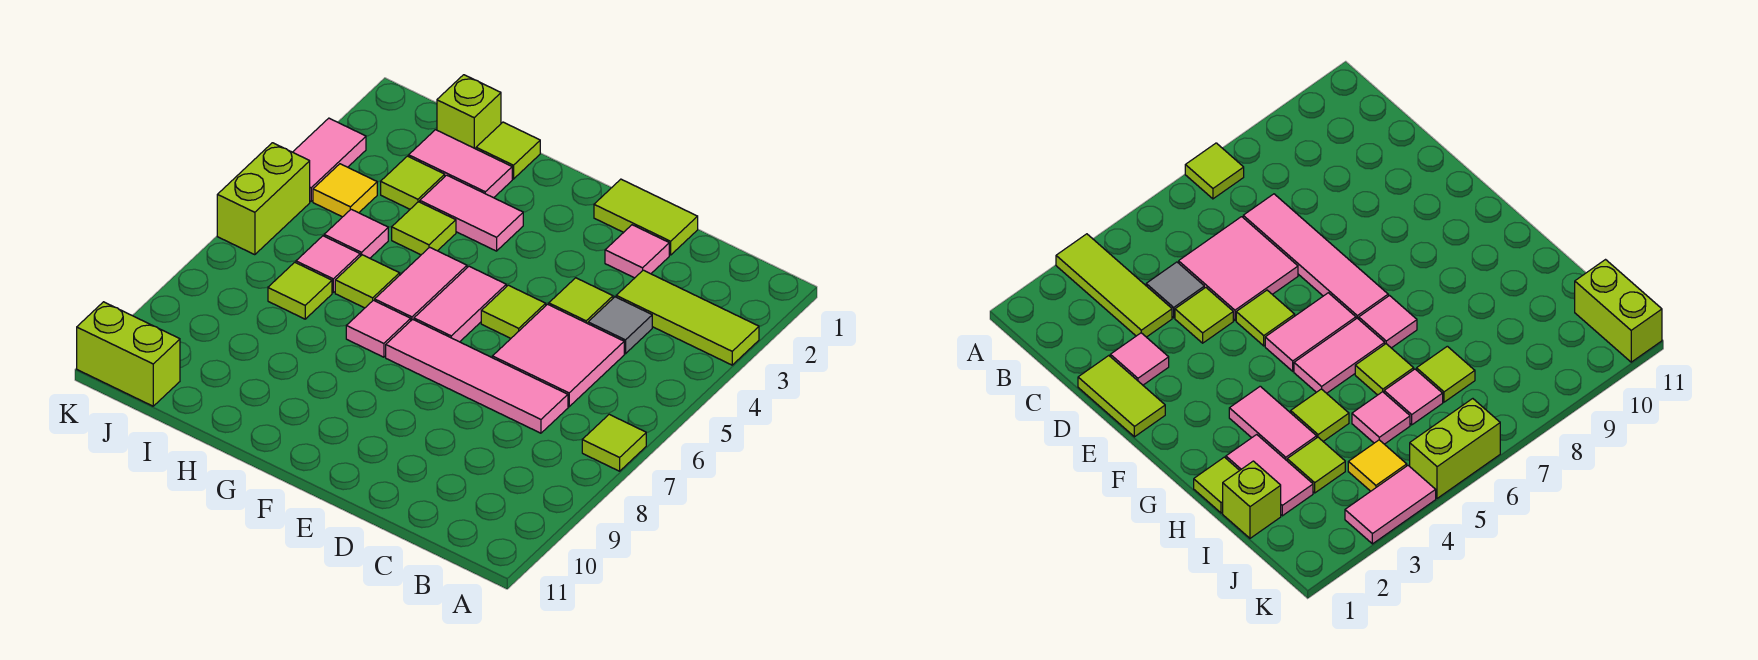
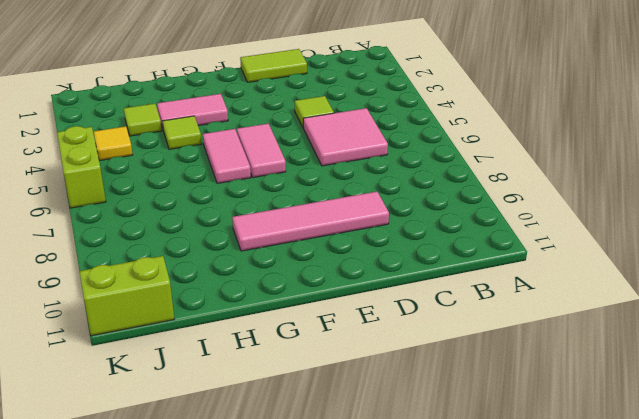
pink 1x4 tile [232,192,389,251] -> pink 1x4 tile moved to [386,319,568,433]
none -> lime 1x3 tile [616,270,759,365]
none -> lime 1x1 tile [582,414,646,471]
none -> grey 1x1 tile [588,297,652,354]

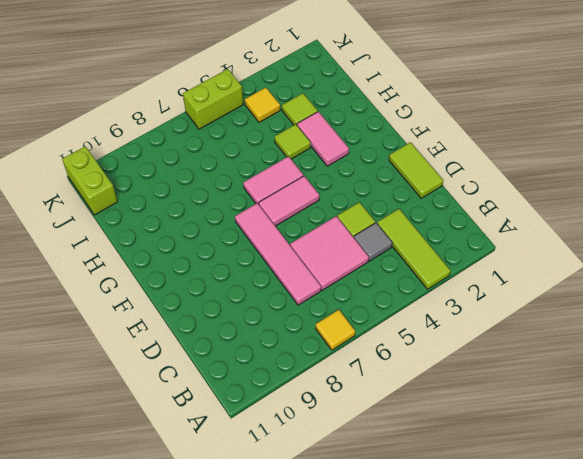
yellow 1x1 tile [316,310,355,350] -> lime 1x1 tile [582,414,646,471]
none -> pink 1x1 tile [605,225,669,278]
none -> lime 1x1 tile [481,285,546,338]
none -> pink 1x1 tile [346,300,411,357]

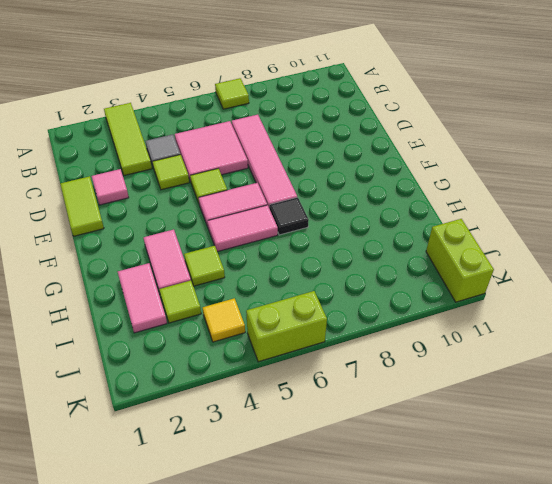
black 1x1 tile [269,197,309,235] -> pink 1x1 tile [346,300,411,357]
none -> lime 1x1 tile [476,122,540,179]
none -> lime 1x1 tile [335,255,400,308]
none -> lime 1x1 brick [437,75,501,149]

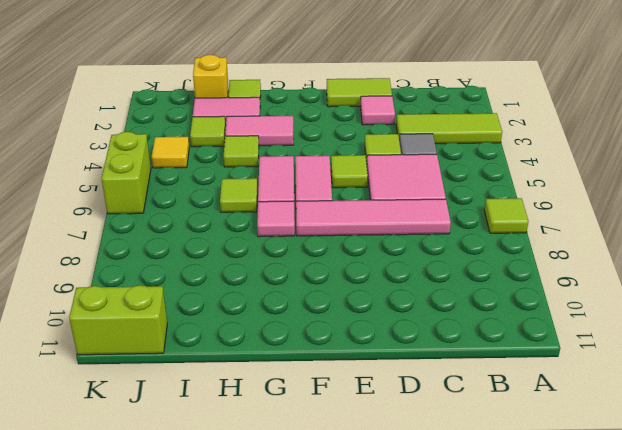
yellow 1x1 brick [193,55,229,98] -> lime 1x1 brick [437,75,501,149]
none -> pink 1x1 tile [324,209,388,258]
none -> pink 1x1 tile [296,236,360,292]
none -> lime 1x1 tile [268,262,332,319]

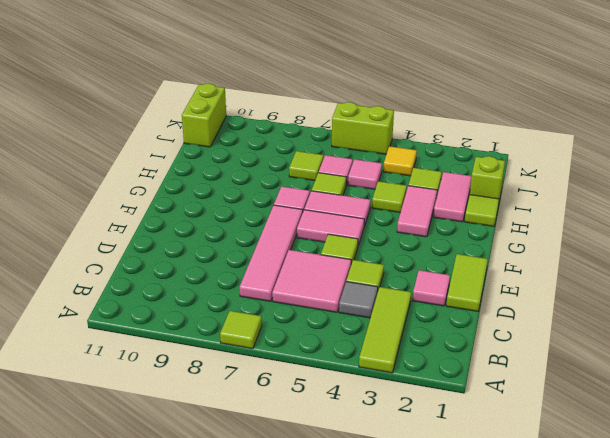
none -> pink 1x2 tile [293,118,366,201]

